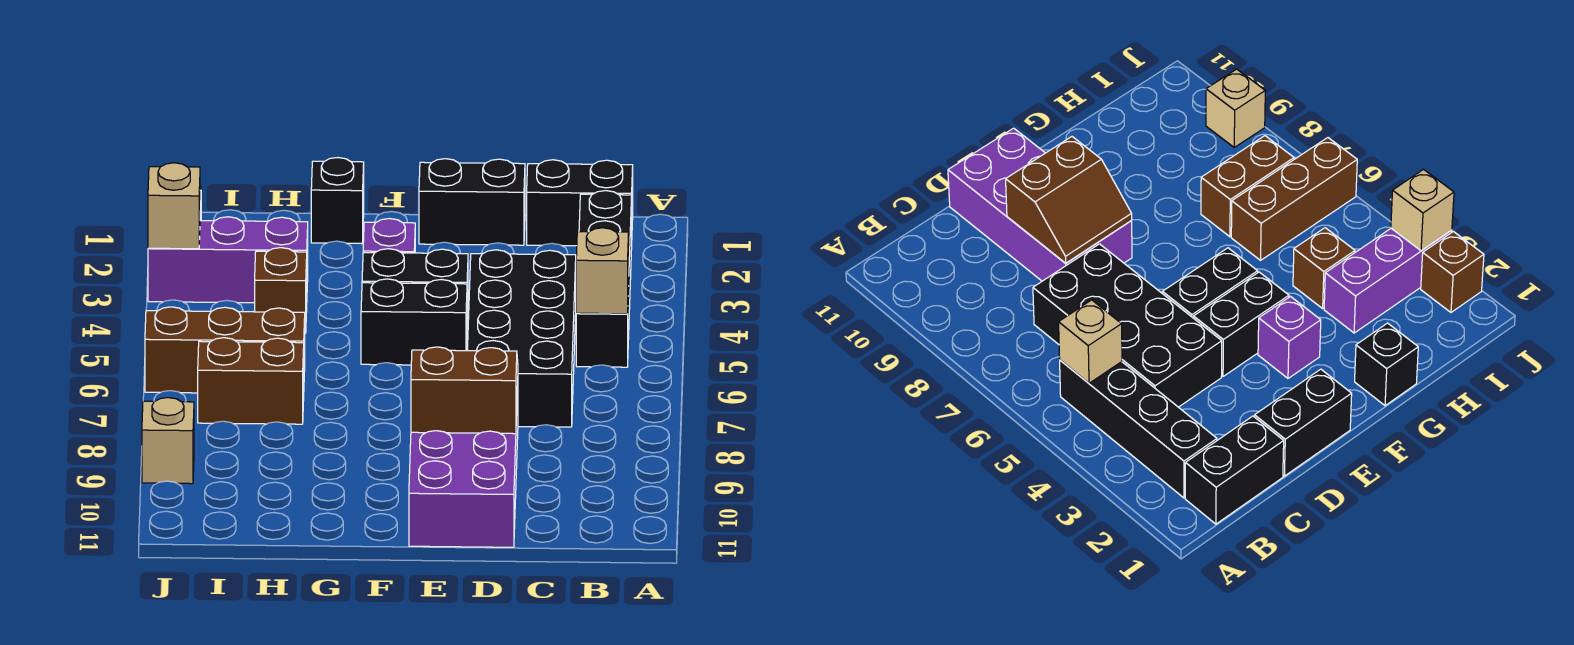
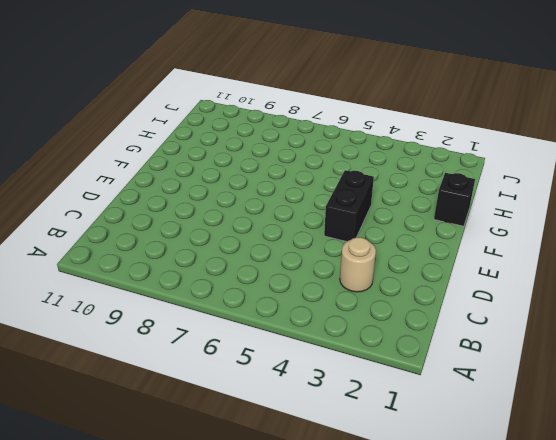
tan 1x1 round brick [340,237,376,292] -> none
none -> black 1x2 brick [527,160,633,246]
none -> black 1x4 brick [576,191,632,367]
none -> black 2x4 brick [467,250,576,427]

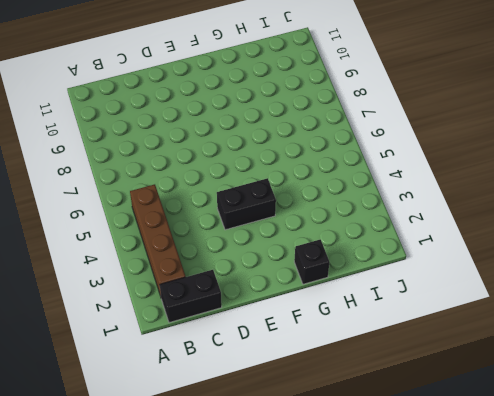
brown 1x4 brick [130,184,185,296] -> black 1x4 brick [576,191,632,367]
none -> black 2x4 brick [467,250,576,427]
none -> black 1x2 brick [419,159,525,245]
none -> purple 2x4 brick [409,386,518,547]

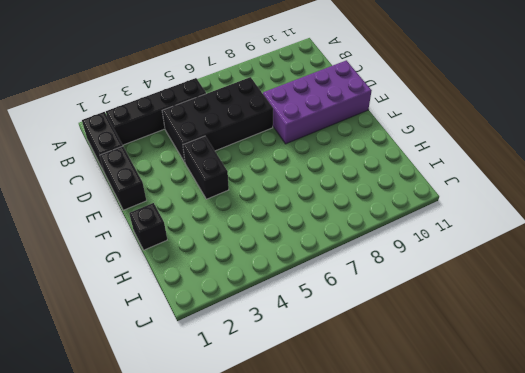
none -> black 1x2 brick [361,279,467,365]
none -> purple 1x1 brick [363,219,415,253]
none -> purple 1x3 brick [148,217,308,303]

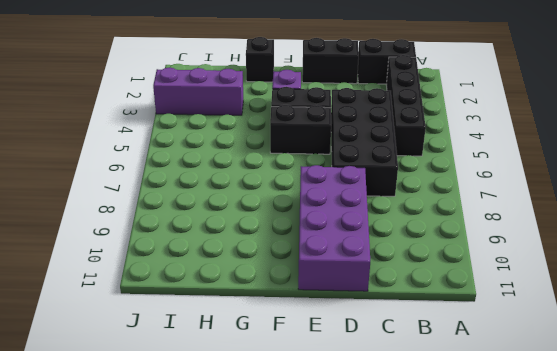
none -> brown 1x1 brick [255,248,307,333]
none -> brown 1x3 brick [145,307,305,393]
none -> brown 1x2 brick [198,338,304,424]

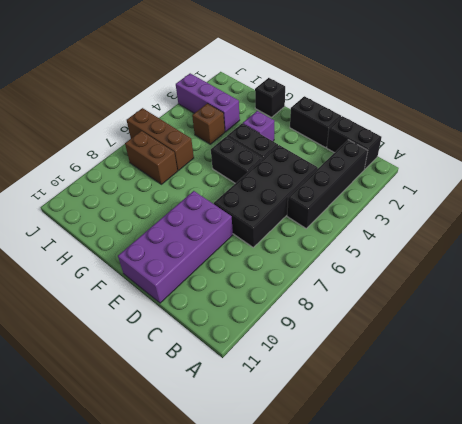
none -> brown 1x1 brick [1421,232,1484,312]
none -> tan 1x1 brick [142,398,194,484]
none -> tan 1x1 brick [576,228,629,314]

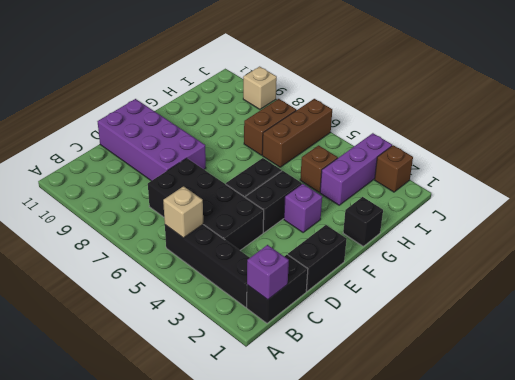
purple 1x1 brick [247,245,289,300] -> none
none -> brown 2x2 slope [411,347,518,434]
none -> tan 1x1 brick [148,163,200,249]

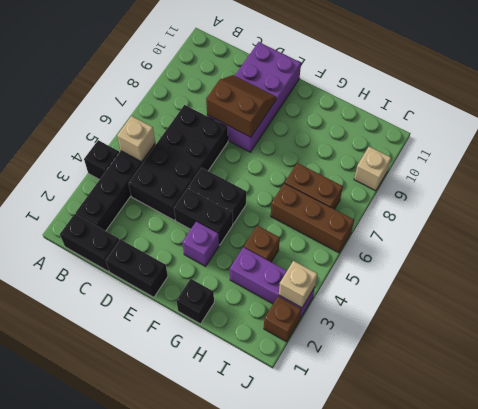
black 1x1 brick [84,140,119,180] -> none
brown 2x2 slope [206,75,276,137] -> brown 2x2 slope turned to [411,347,518,434]

